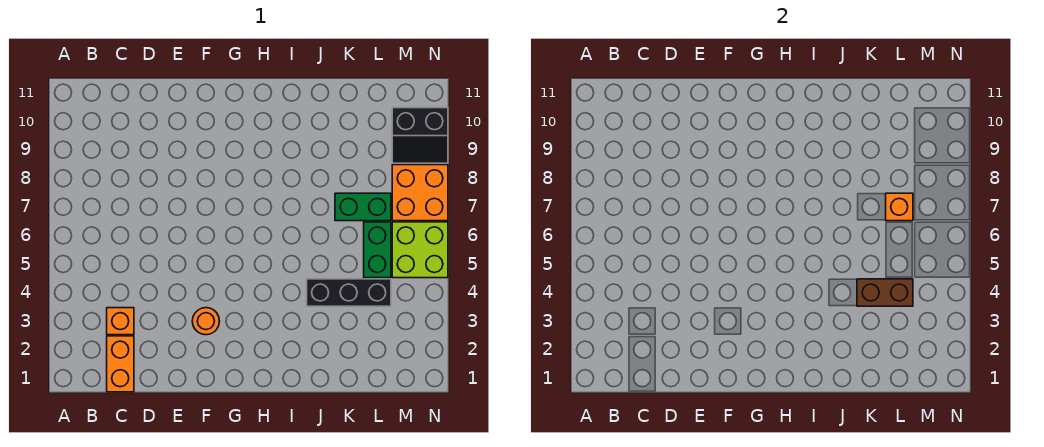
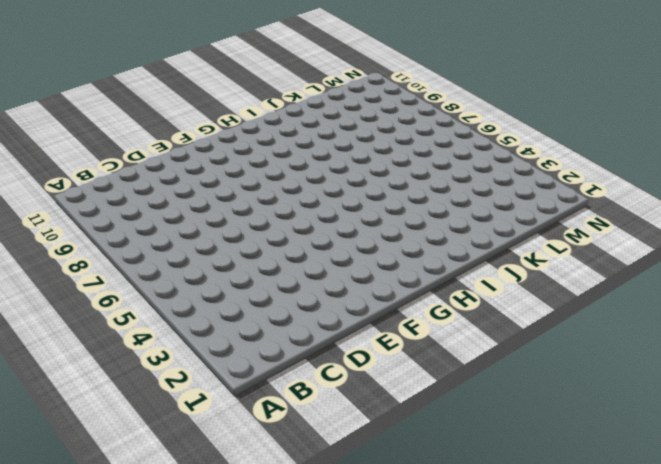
none -> orange 1x2 brick [107,336,134,392]
none -> orange 1x1 brick [107,308,134,335]

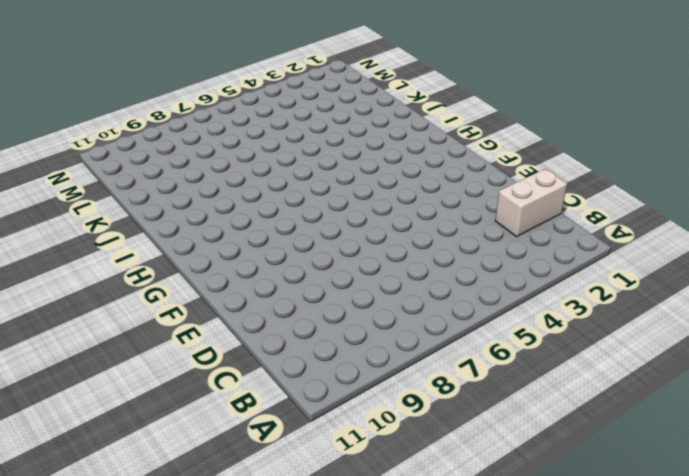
white 1x2 brick [495,169,567,237] -> orange 1x2 brick [107,336,134,392]
none -> orange 1x1 brick [107,308,134,335]
none -> orange 1x1 round brick [192,308,219,335]

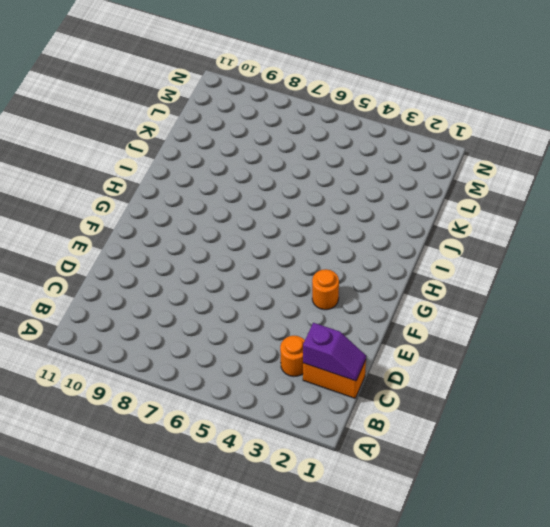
purple 1x2 slope [303,323,366,381] -> none
orange 1x1 round brick [280,336,305,377] -> orange 1x1 brick [107,308,134,335]
none -> black 1x3 brick [307,279,391,306]
none -> green 1x2 brick [335,193,391,221]

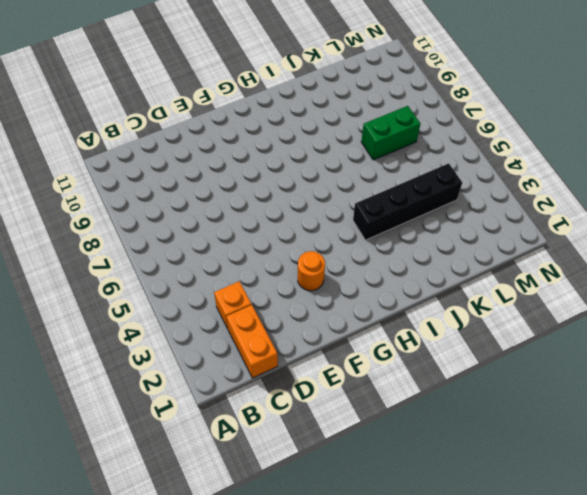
black 1x4 brick [353,163,462,240] -> black 1x3 brick [307,279,391,306]
none -> green 1x2 brick [364,222,391,278]
none -> lime 2x2 brick [392,222,448,278]

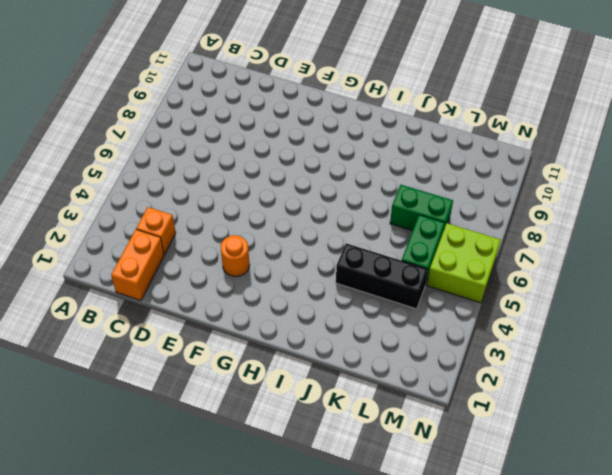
none -> orange 2x2 brick [392,165,448,221]
none -> black 2x2 slope [392,108,448,163]

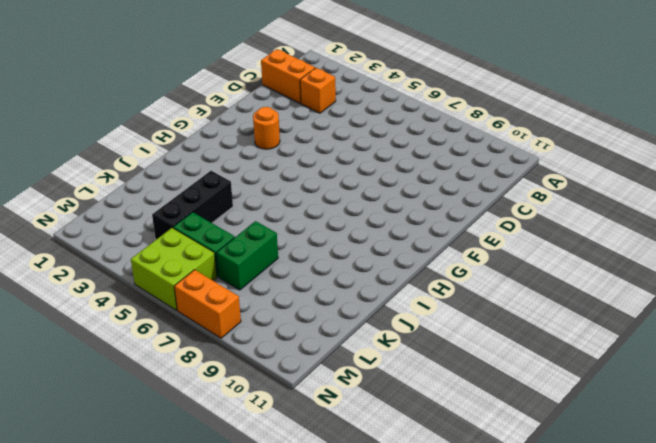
orange 1x2 brick [174,270,241,338] -> orange 2x2 brick [392,165,448,221]
none -> black 2x2 slope [392,108,448,163]
none -> brown 1x2 brick [857,279,913,306]

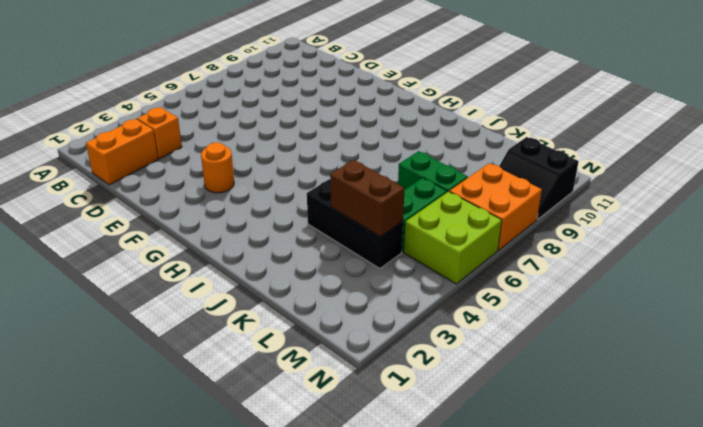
none -> orange 1x1 brick [886,193,913,221]

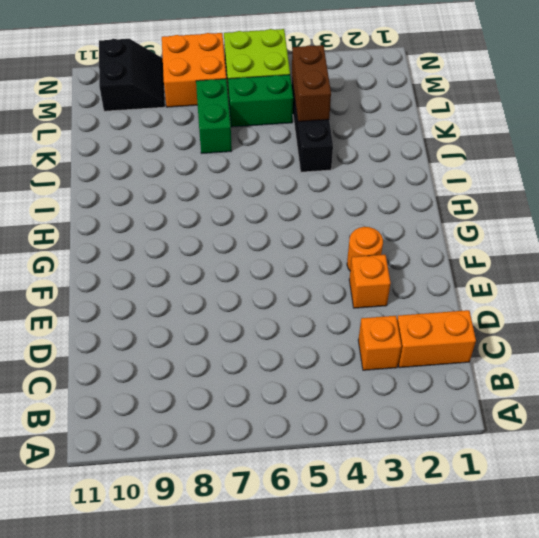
orange 1x1 brick [349,255,391,308] -> orange 1x1 brick moved to [886,193,913,221]

